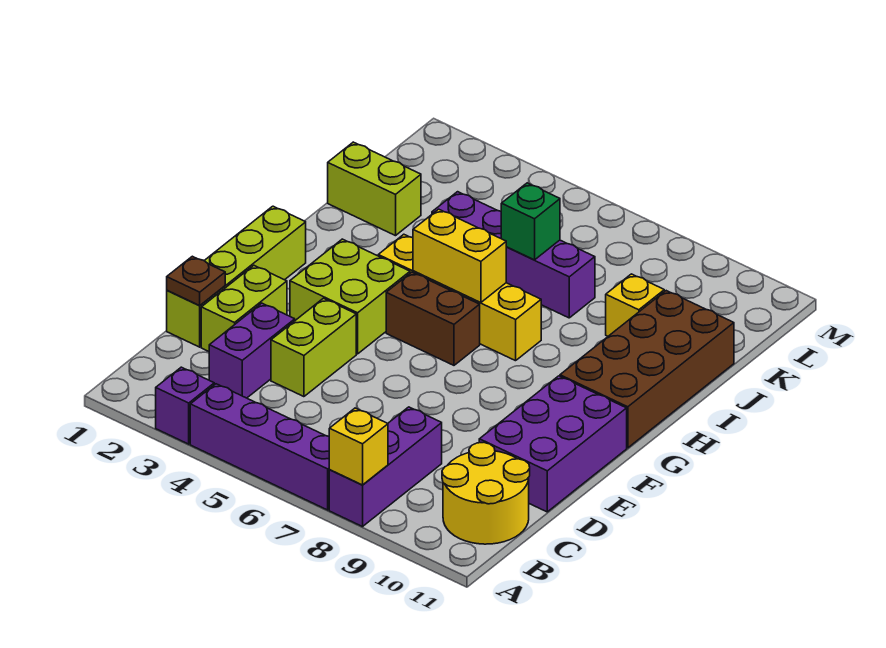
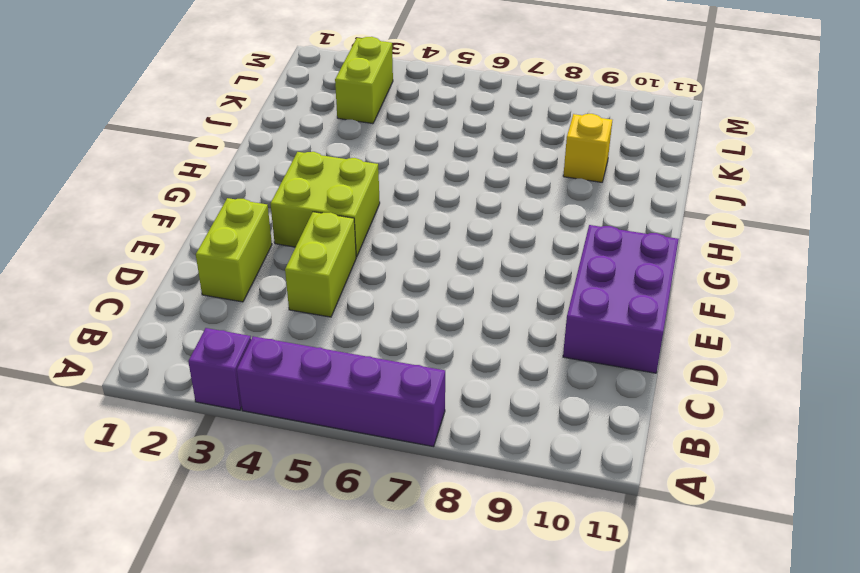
lime 1x2 brick [335,37,393,124] -> lime 1x2 brick turned to [328,142,421,236]
none -> purple 1x3 brick [329,407,442,527]
none -> yellow 2x2 round brick [442,442,530,544]
none -> purple 1x2 brick [209,303,295,398]

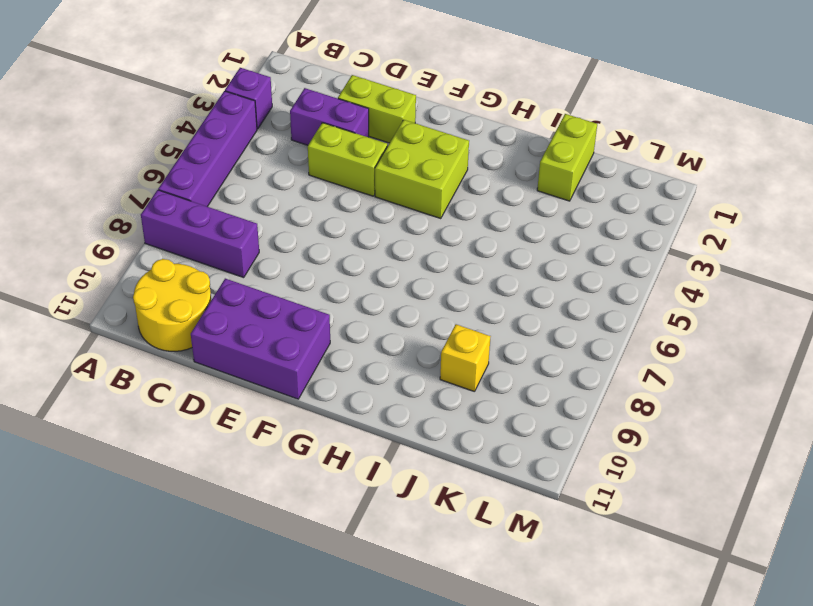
none -> lime 1x4 brick [167,206,306,347]
none -> brown 1x2 brick [386,272,480,365]
none -> brown 2x4 brick [560,291,734,448]

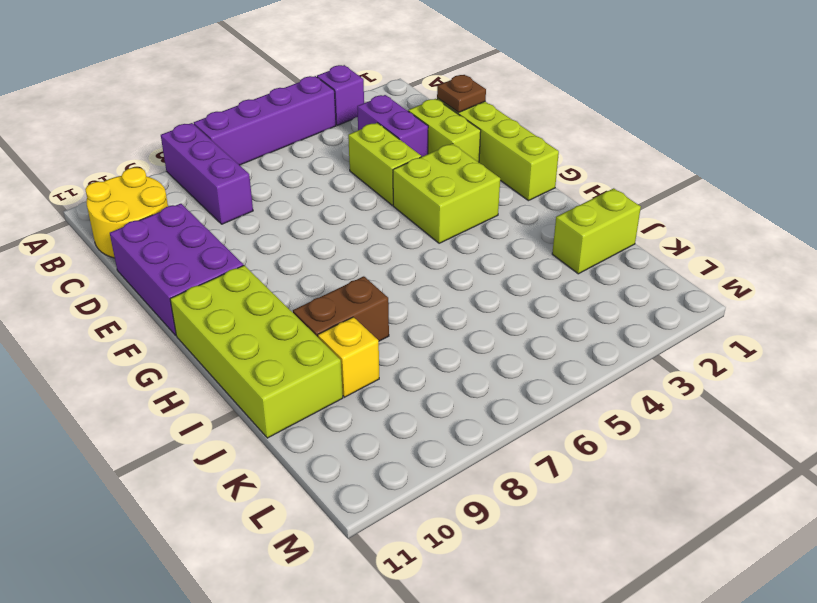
lime 2x4 brick [170,265,343,438] -> brown 2x4 brick [560,291,734,448]
brown 1x2 brick [293,276,389,341] -> brown 1x2 brick moved to [386,272,480,365]
none -> yellow 1x4 brick [378,234,541,361]
none -> purple 1x4 brick [432,192,595,318]
none -> yellow 1x1 brick [329,408,388,485]

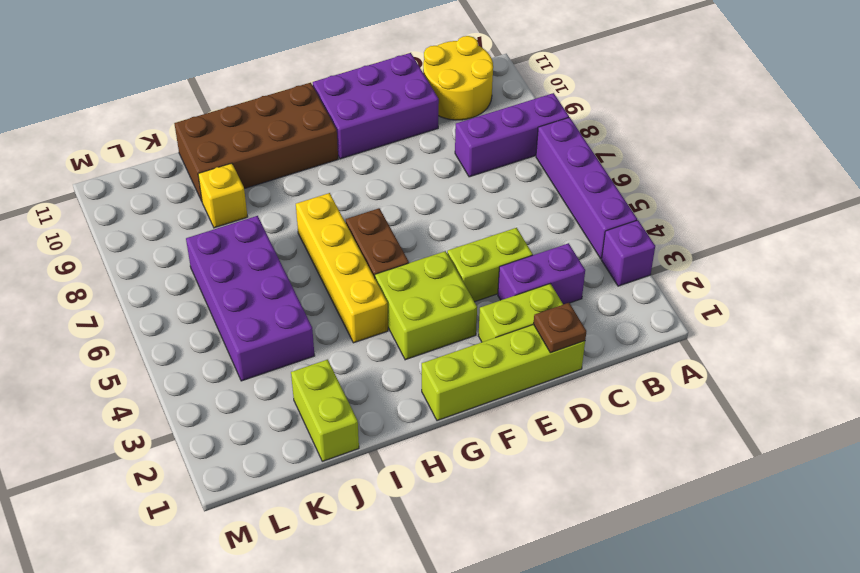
purple 2x4 brick [186,216,315,381] -> purple 1x4 brick [432,192,595,318]
none -> yellow 1x1 brick [329,408,388,485]
none -> yellow 1x2 brick [413,209,506,303]
none -> green 1x1 brick [501,183,560,260]

